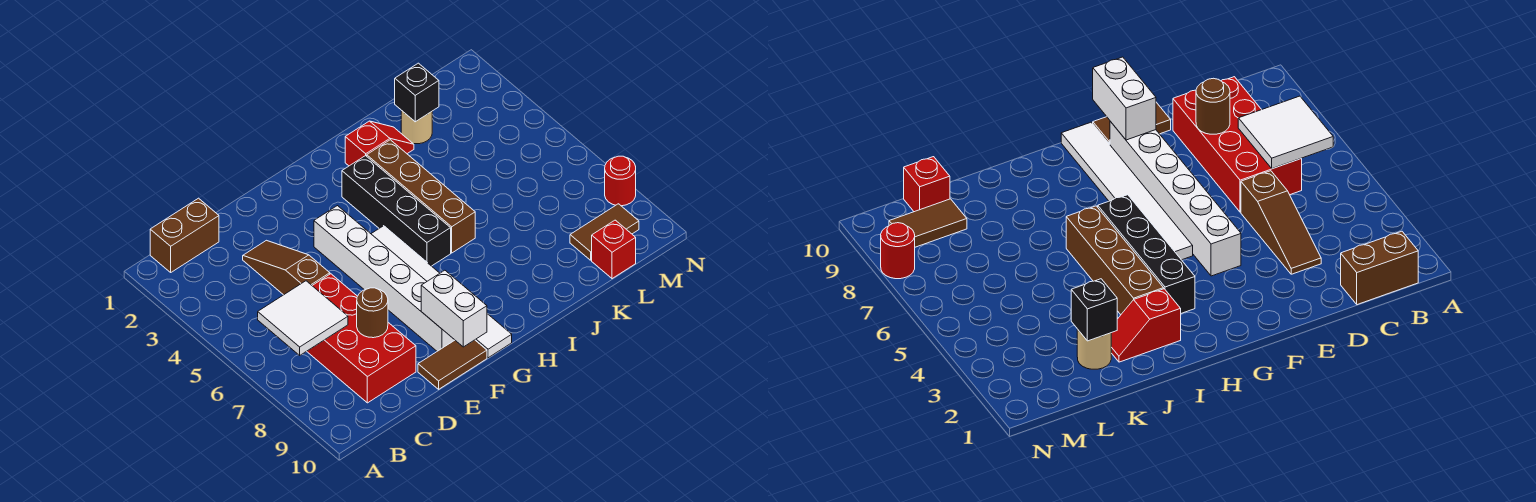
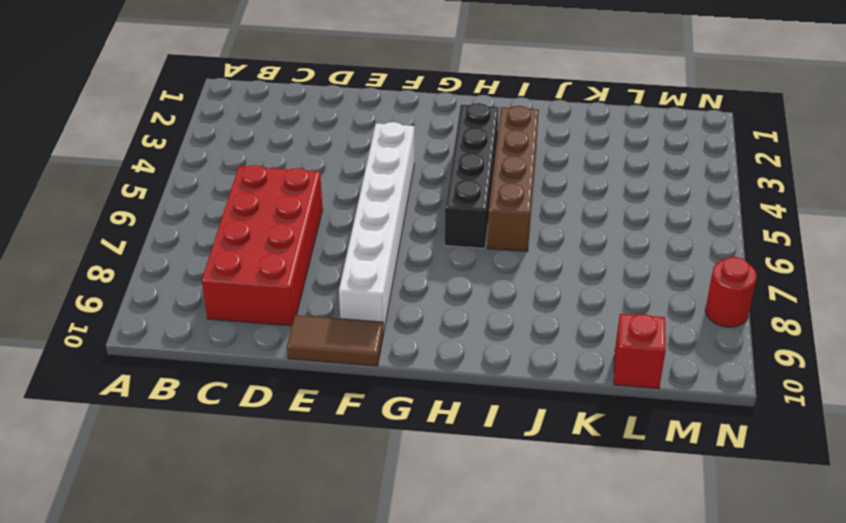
none -> brown 1x2 brick [150,198,219,272]
none -> brown 1x3 slope [243,240,330,295]
none -> white 1x6 tile [371,226,512,358]

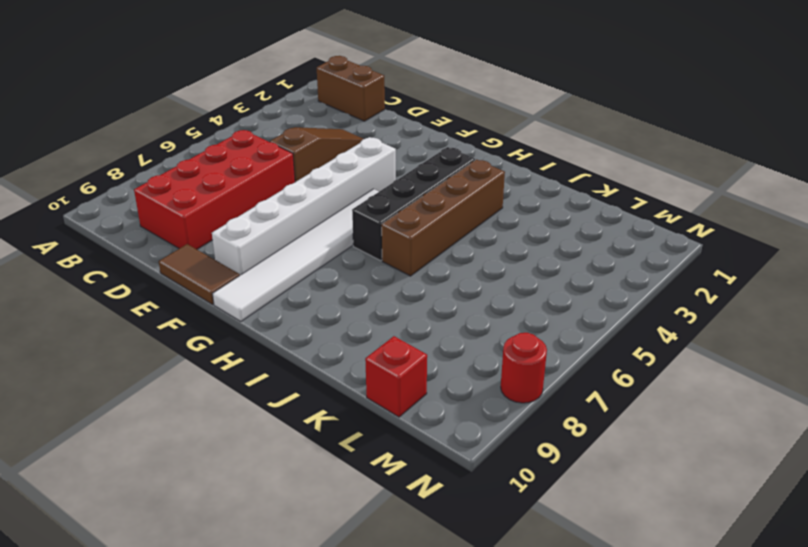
none -> red 1x2 slope [345,121,414,166]
none -> tan 1x1 round brick [401,110,432,144]
none -> brown 1x2 tile [570,204,639,260]

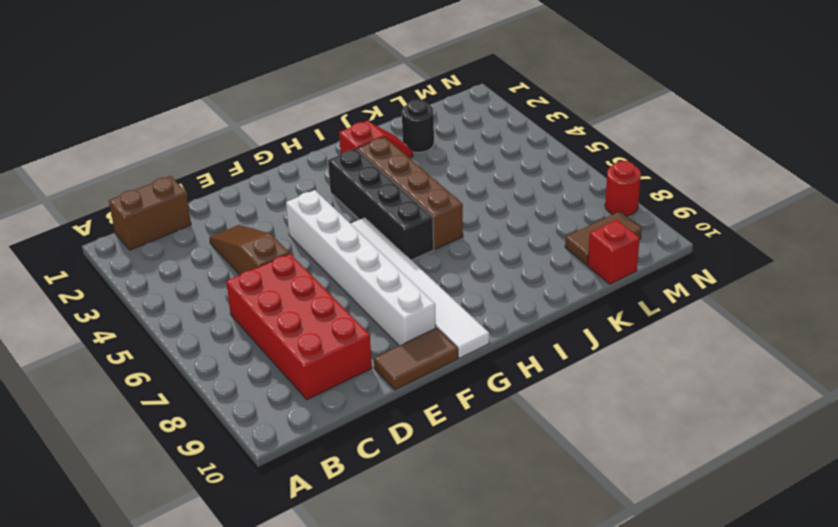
black 1x1 round brick [402,100,434,153] -> tan 1x1 round brick [401,110,432,144]
none -> white 2x2 tile [258,281,348,355]
none -> brown 1x1 round brick [357,288,388,338]
none -> white 1x2 brick [421,270,487,347]

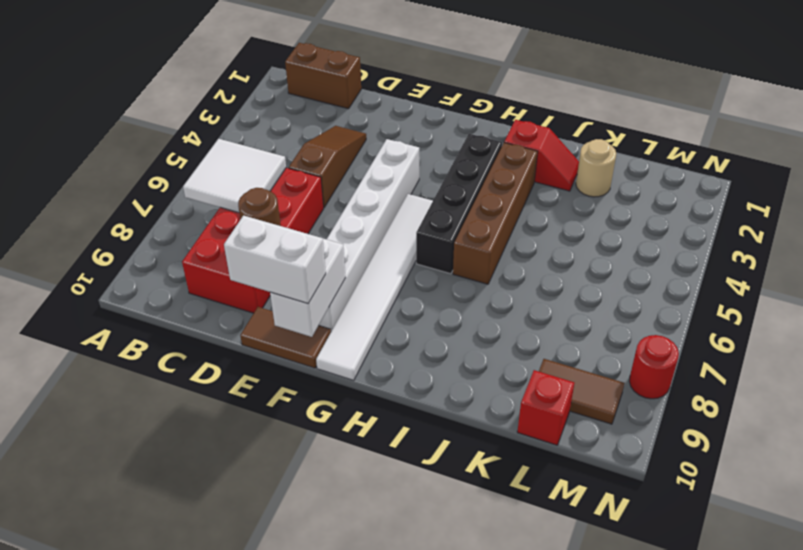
white 1x2 brick [224,216,326,304] -> none
none -> black 1x1 brick [395,63,439,122]

